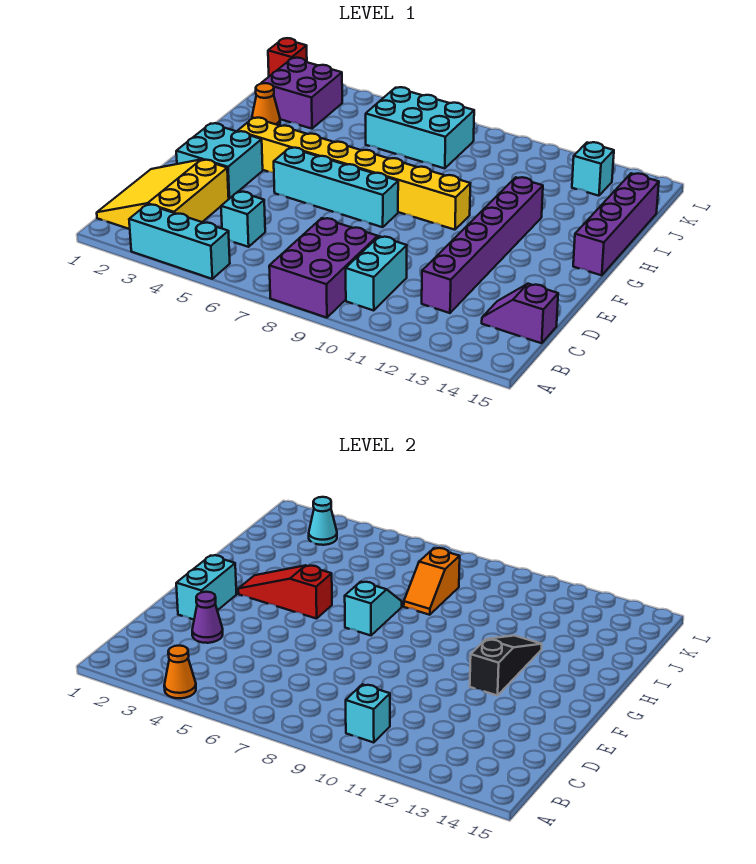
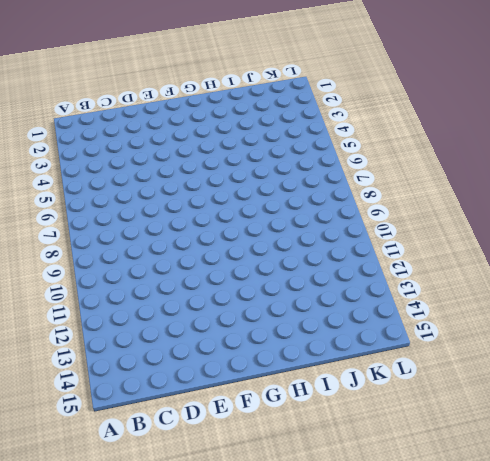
none -> cyan 1x3 brick [129,204,230,279]
none -> purple 2x3 brick [269,218,378,318]
none -> yellow 3x3 slope [97,160,229,229]

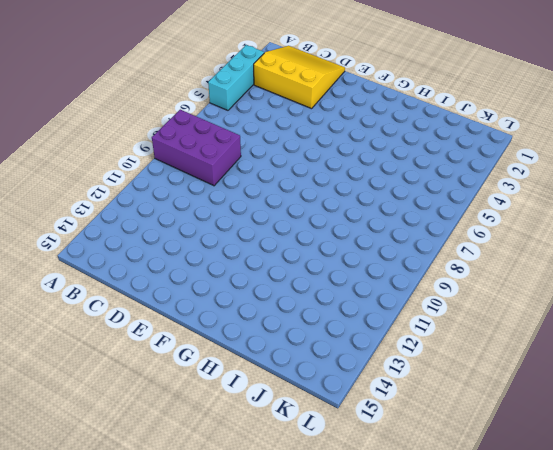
none -> cyan 1x2 brick [346,236,407,311]
none -> cyan 1x1 brick [221,191,265,247]
none -> purple 1x6 brick [422,177,543,313]

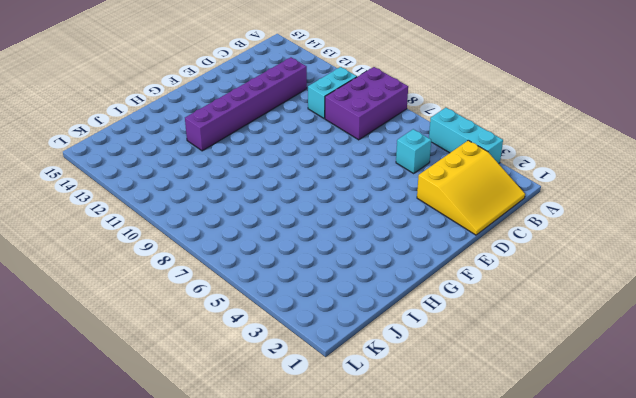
none -> purple 1x2 slope [482,284,558,343]
none -> cyan 2x2 brick [176,123,263,199]
none -> cyan 1x4 brick [274,148,398,227]

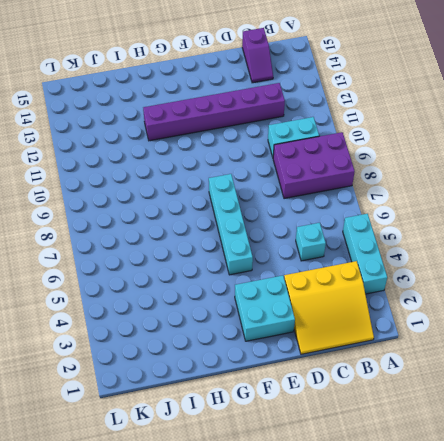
none -> yellow 1x8 brick [237,118,470,230]
none -> purple 1x4 brick [573,173,659,275]
none -> orange 1x1 cone [252,83,280,126]

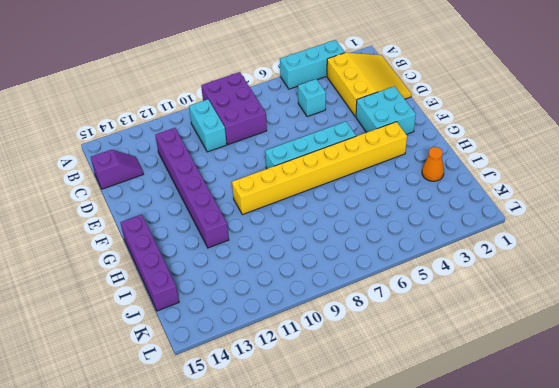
none -> purple 2x2 brick [261,58,342,129]
none -> cyan 2x3 brick [366,87,474,168]
none -> cyan 1x1 brick [572,142,614,196]

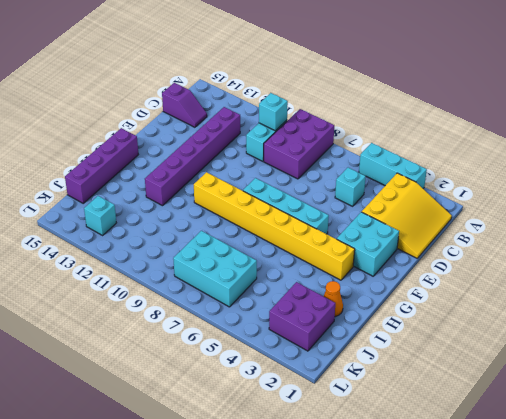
none -> red 1x1 brick [268,38,307,76]
none -> orange 1x1 cone [164,646,196,698]
none -> purple 1x1 cone [192,592,223,643]

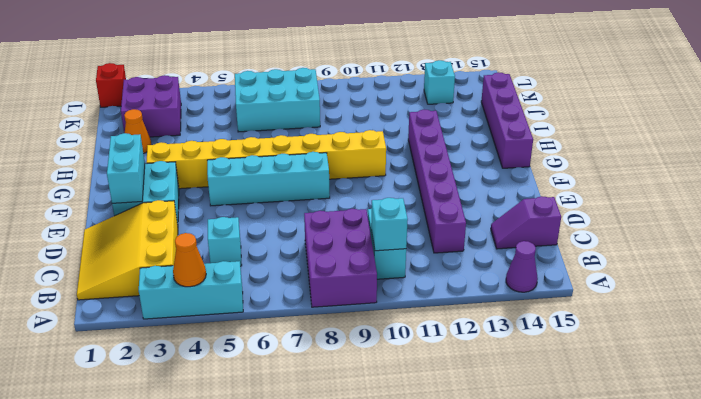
purple 1x1 cone [506,241,538,292] -> purple 1x1 cone moved to [192,592,223,643]
none -> black 1x3 slope [470,636,542,696]
none -> red 1x3 slope [238,565,332,619]
none -> cyan 1x2 slope [345,582,402,635]

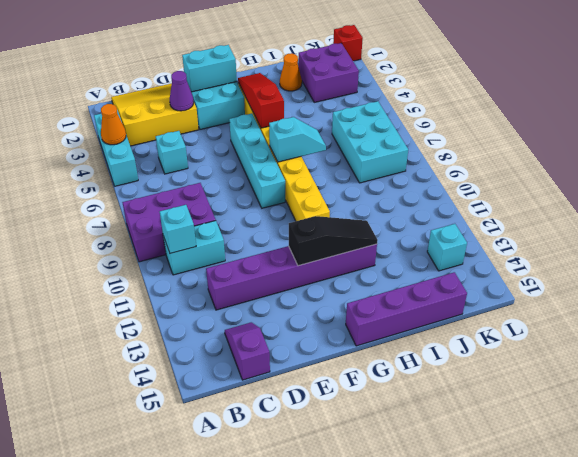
none -> orange 1x2 slope [404,548,460,615]
none -> cyan 1x1 cone [309,497,337,545]

